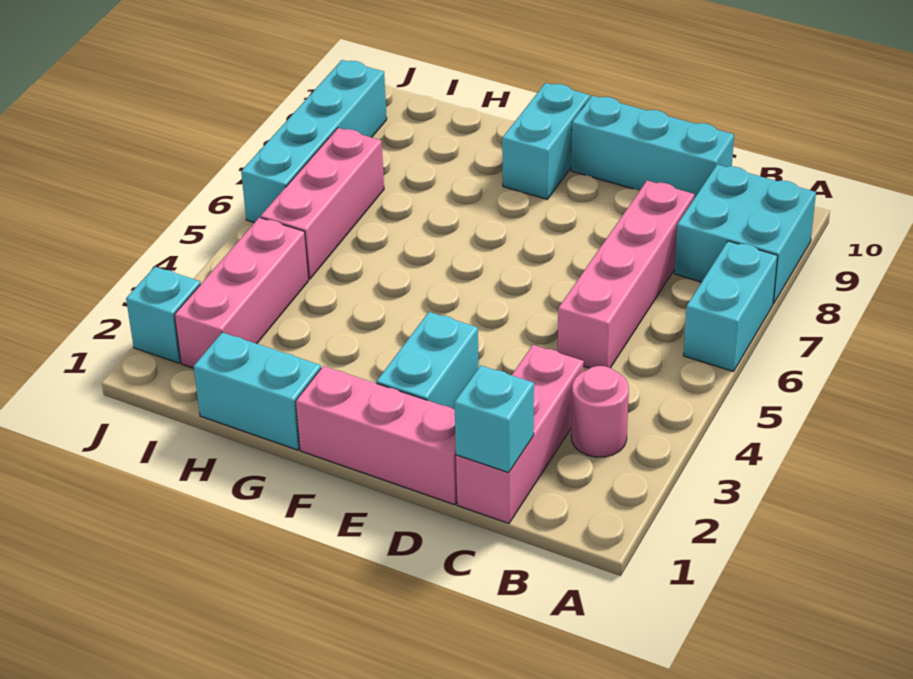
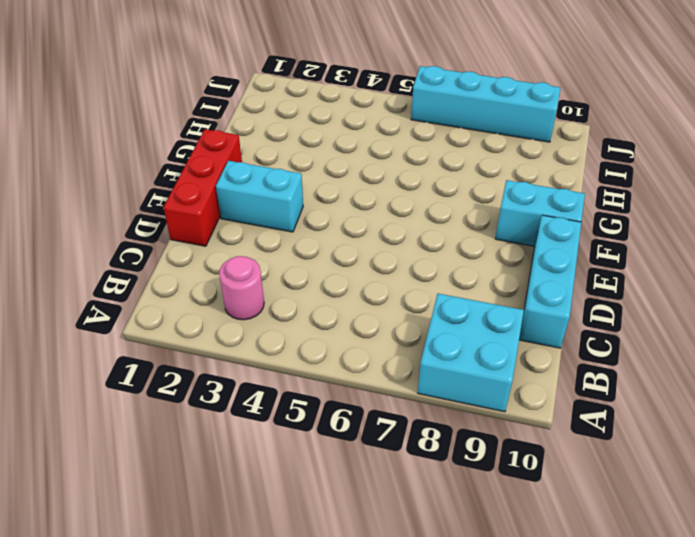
red 1x3 brick [163,129,242,246] -> pink 1x3 brick [296,366,457,505]
none -> cyan 1x2 brick [683,241,778,371]
none -> pink 1x3 brick [456,345,584,523]
none -> pink 1x4 brick [558,181,695,368]

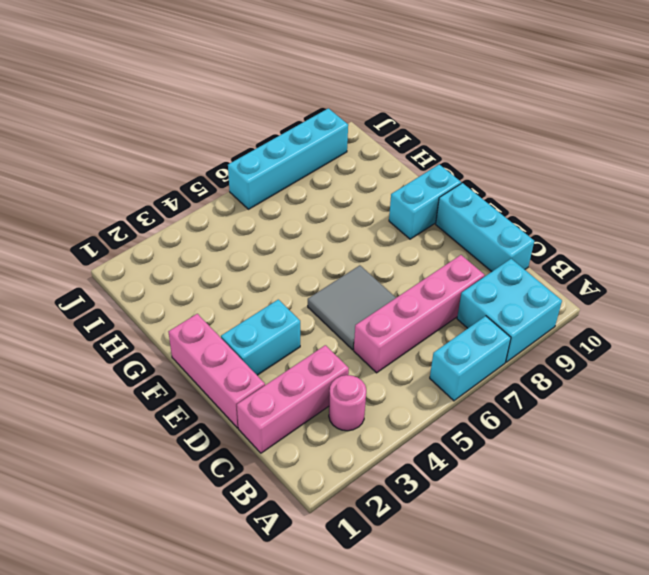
grey 2x2 tile [308,265,396,350] -> none
none -> cyan 1x2 brick [194,332,321,450]
none -> pink 1x3 brick [174,217,309,368]
none -> pink 1x3 brick [261,128,384,279]

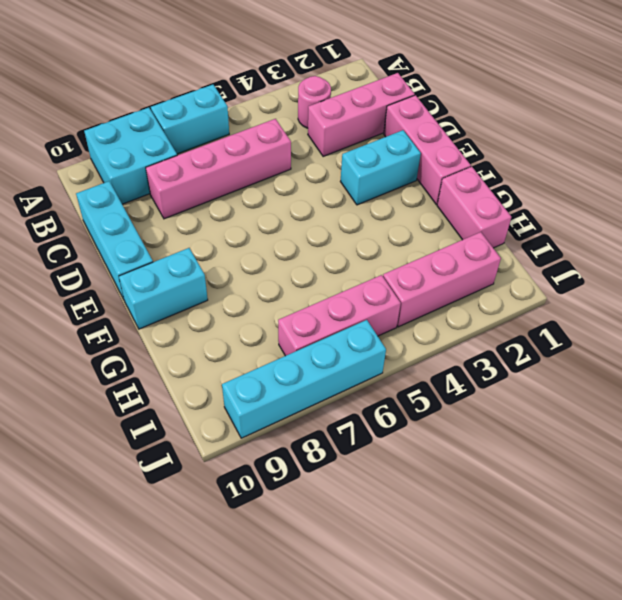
pink 1x2 brick [437,167,511,248] -> cyan 1x2 brick [194,332,321,450]
none -> cyan 1x1 brick [126,267,201,363]
none -> cyan 1x1 brick [454,366,534,473]

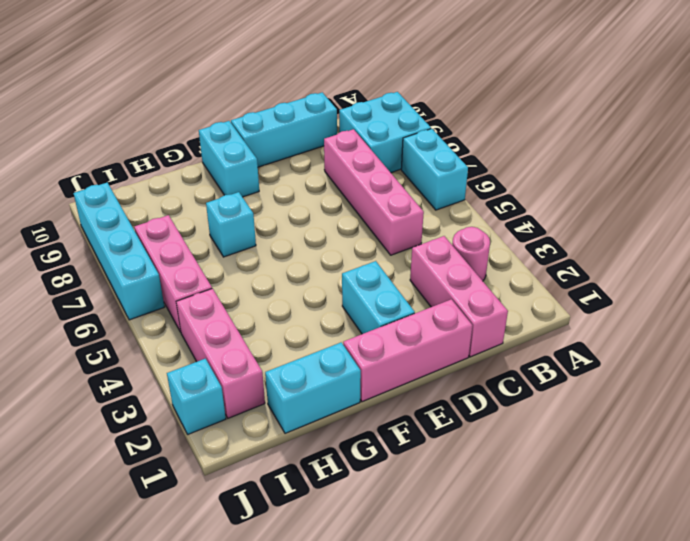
cyan 1x1 brick [206,192,256,257] -> cyan 1x1 brick moved to [454,366,534,473]

